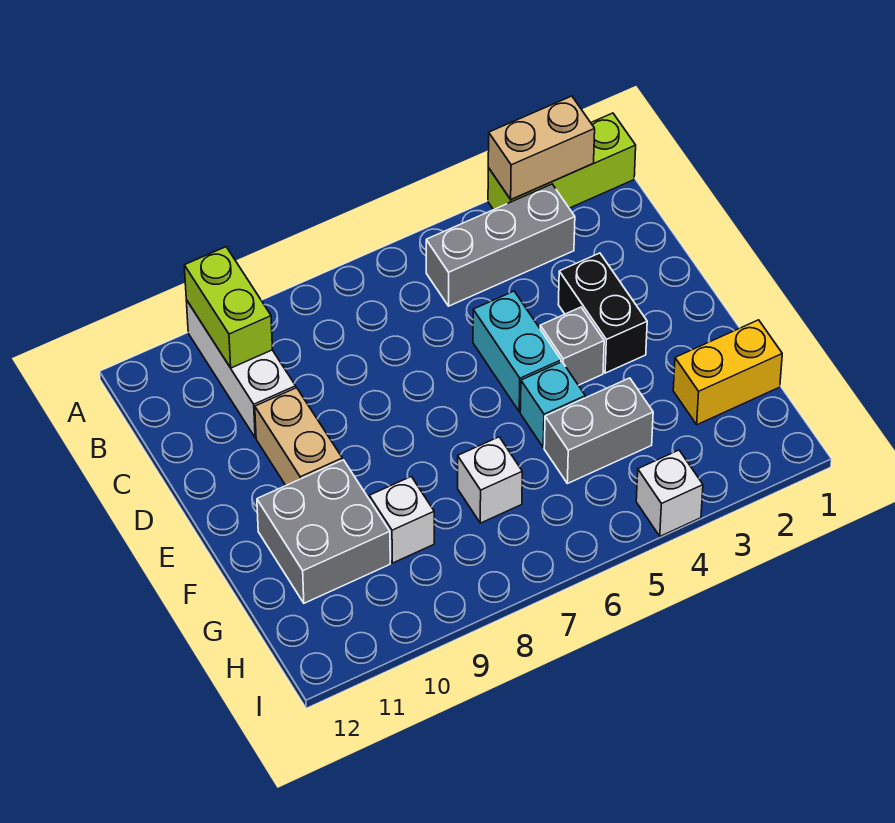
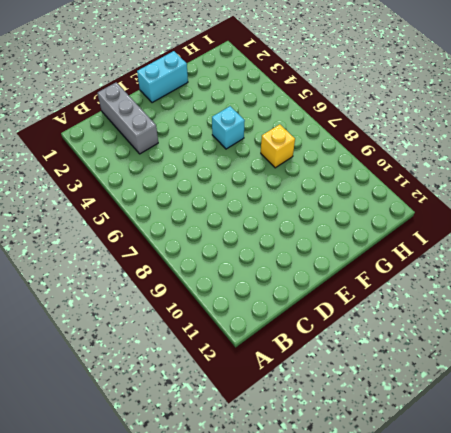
grey 1x3 brick [97,82,158,154] -> grey 1x3 brick moved to [426,184,575,306]
cyan 1x2 brick [137,51,188,103] -> cyan 1x2 brick moved to [473,291,561,412]
yellow 1x1 brick [261,124,295,168] -> white 1x1 brick [458,437,522,523]
none -> lime 1x3 brick [488,113,636,210]
none -> white 1x3 brick [186,300,296,438]
none -> black 1x2 brick [558,253,647,373]

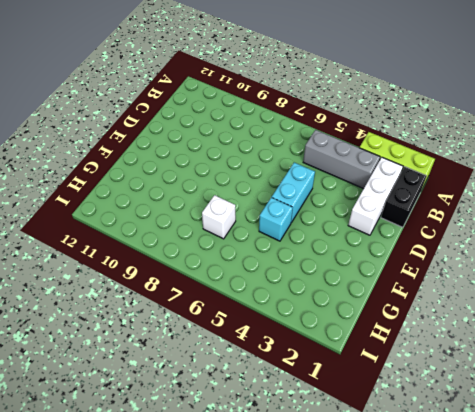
black 1x2 brick [381,167,427,227] -> black 1x2 brick moved to [558,253,647,373]
white 1x3 brick [348,157,403,235] -> white 1x3 brick moved to [186,300,296,438]
none -> tan 1x2 brick [255,388,342,485]
none -> grey 1x1 brick [540,307,604,385]
none -> grey 2x2 brick [257,460,390,603]

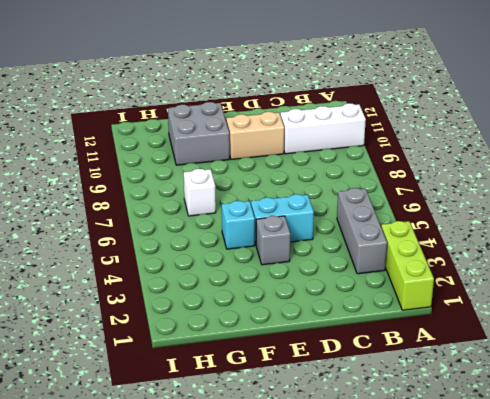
none -> black 1x2 brick [558,253,647,373]
none -> yellow 1x2 brick [673,320,782,425]
none -> grey 1x2 brick [544,378,653,484]

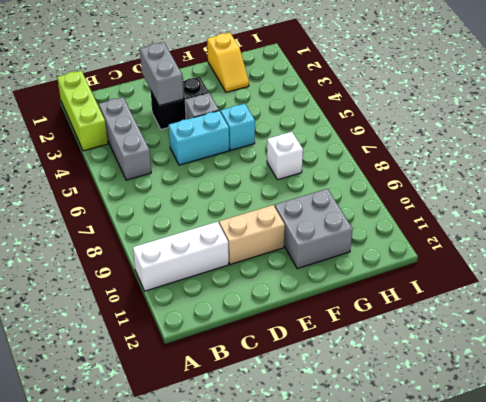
grey 1x2 brick [140,42,184,106] -> grey 1x2 brick moved to [544,378,653,484]
yellow 1x2 slope [207,33,249,92] -> yellow 1x2 brick [673,320,782,425]
none -> white 1x1 brick [369,477,434,563]
none -> white 1x1 brick [636,450,703,536]
none -> tan 1x2 brick [488,96,595,200]

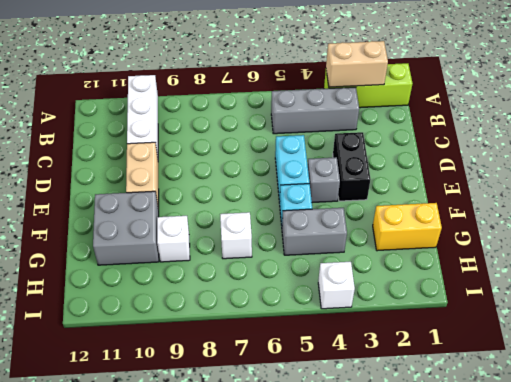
none -> lime 1x2 brick [184,247,273,368]

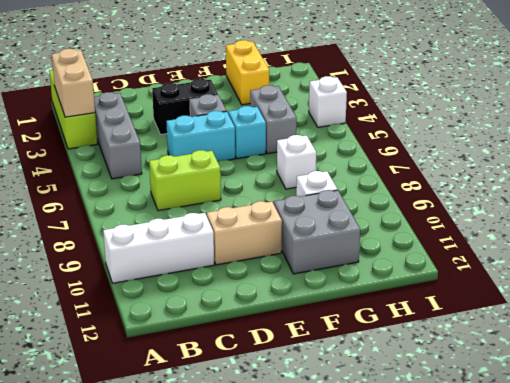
lime 1x2 brick [149,150,221,211] -> lime 1x2 brick moved to [184,247,273,368]

